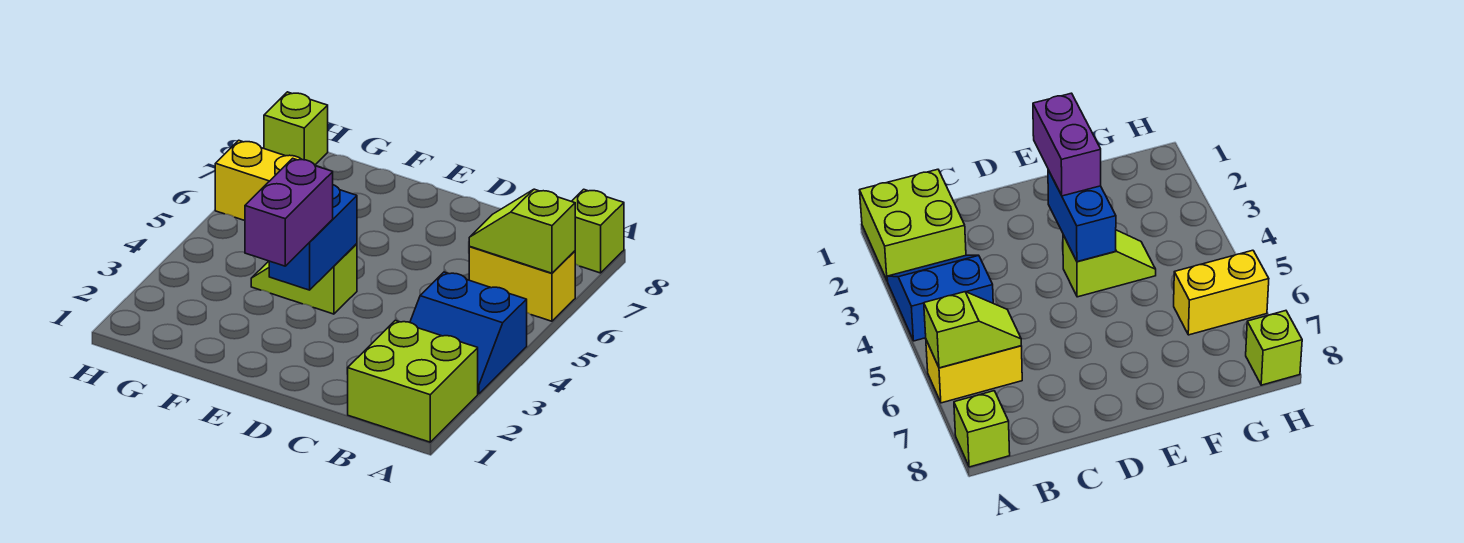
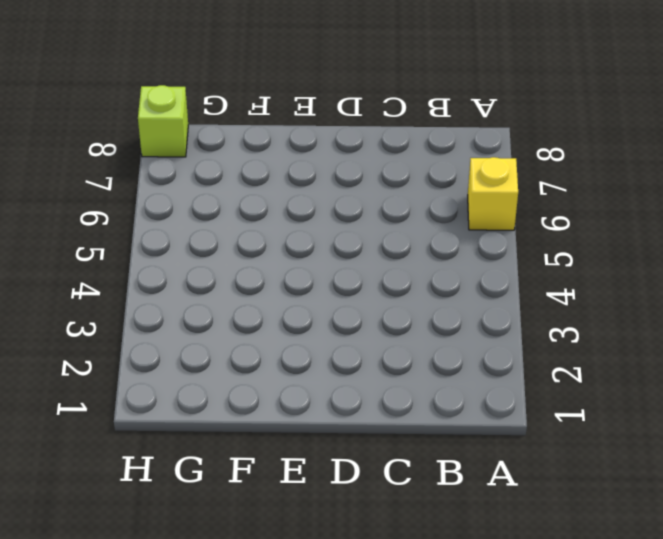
yellow 1x1 brick [468,157,518,230] -> yellow 1x2 brick [469,247,575,321]
none -> lime 2x2 brick [348,320,478,442]
none -> blue 2x2 slope [410,272,527,394]

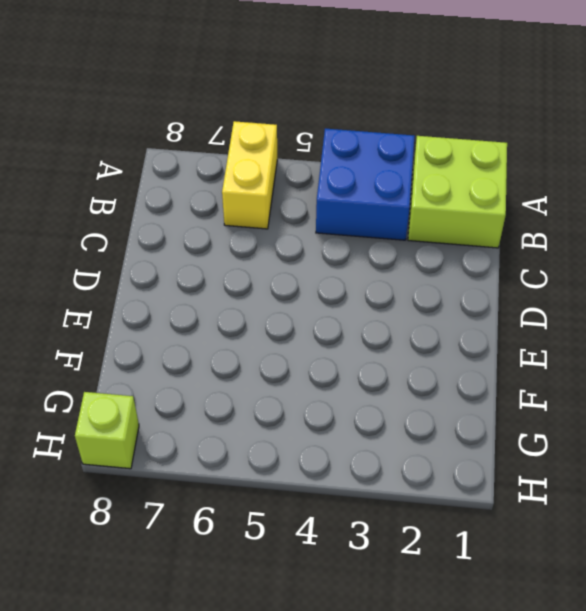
blue 2x2 brick [316,129,415,240] -> blue 2x2 slope [410,272,527,394]
none -> lime 1x1 brick [572,189,624,273]
none -> lime 1x2 slope [251,244,357,314]

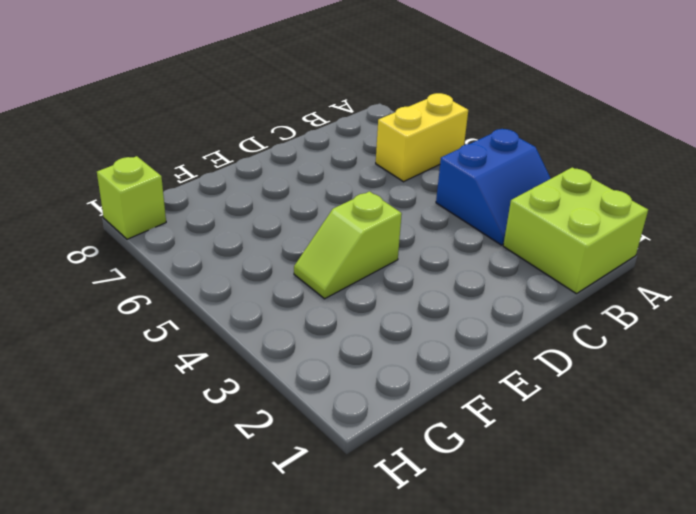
none -> lime 1x1 brick [572,189,624,273]
none -> yellow 1x2 brick [215,140,302,220]

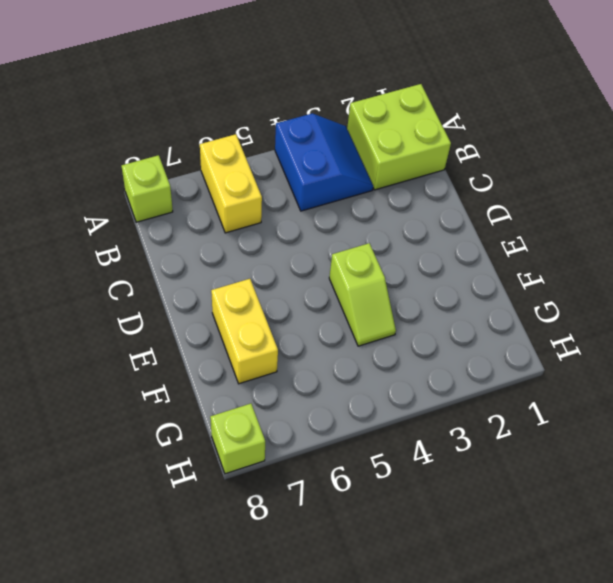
yellow 1x2 brick [211,279,278,384] -> yellow 1x2 brick moved to [215,140,302,220]
none -> lime 1x2 slope [469,189,575,273]
none -> blue 1x2 brick [269,185,357,290]

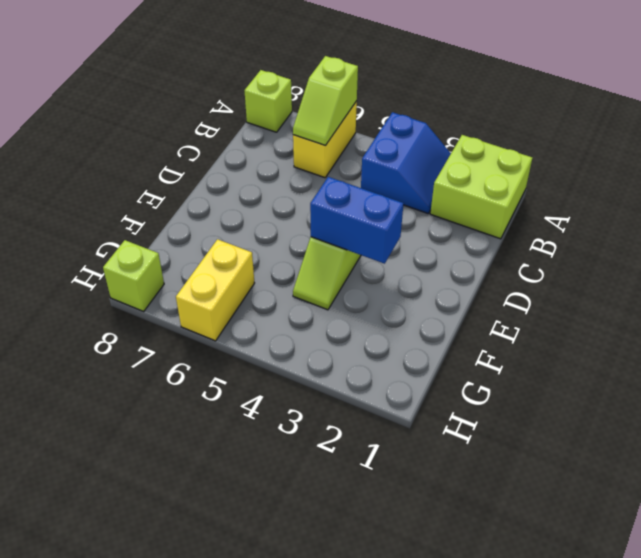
none -> purple 1x2 brick [245,158,333,266]

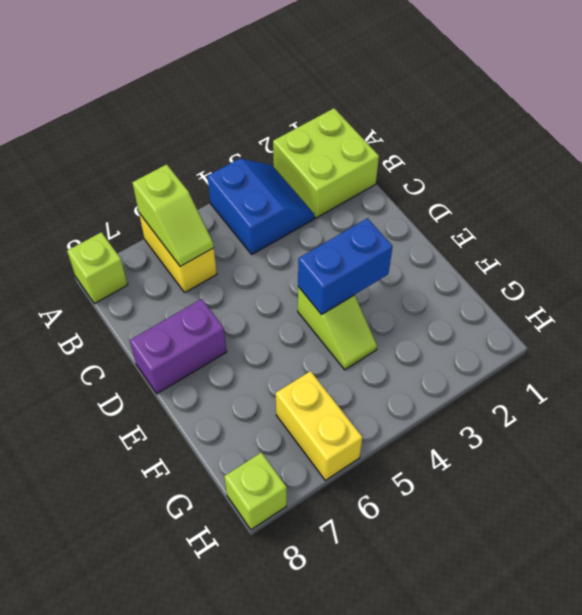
purple 1x2 brick [130,299,227,394] -> purple 1x2 brick moved to [245,158,333,266]

